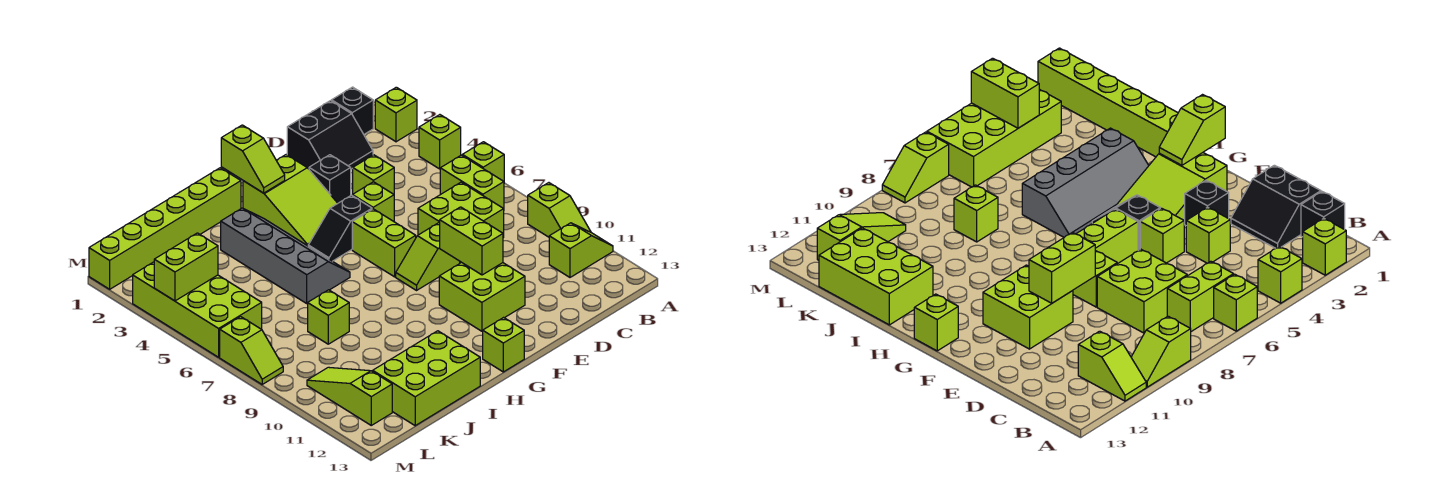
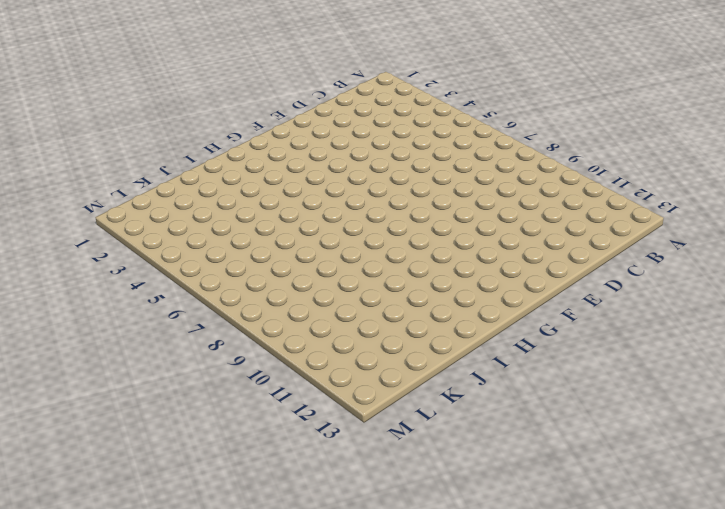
none -> lime 1x1 brick [375,87,417,142]
none -> lime 1x1 brick [419,115,461,169]
none -> lime 1x1 brick [462,142,504,181]

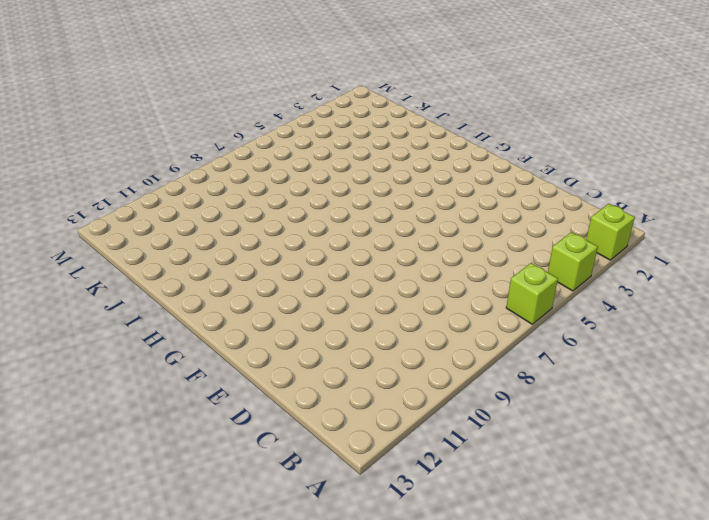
none -> lime 1x2 slope [528,183,591,237]
none -> lime 1x2 slope [549,223,613,277]
none -> black 1x1 brick [331,87,373,134]

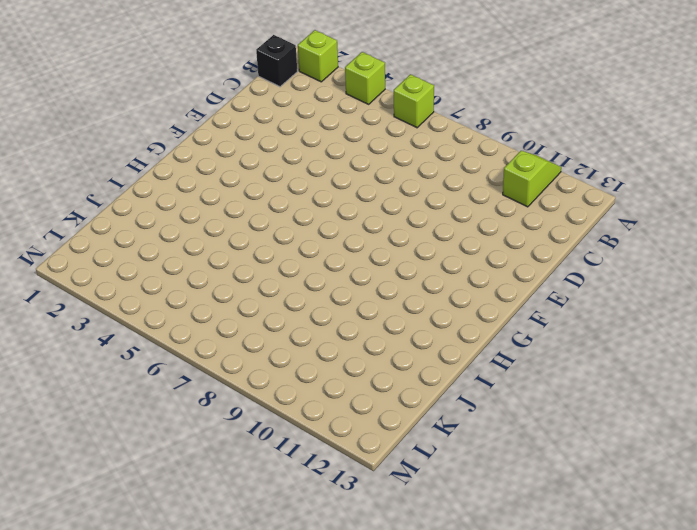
none -> lime 1x2 slope [528,183,591,237]
none -> lime 1x2 brick [440,155,504,209]
none -> black 2x2 slope [287,101,373,169]

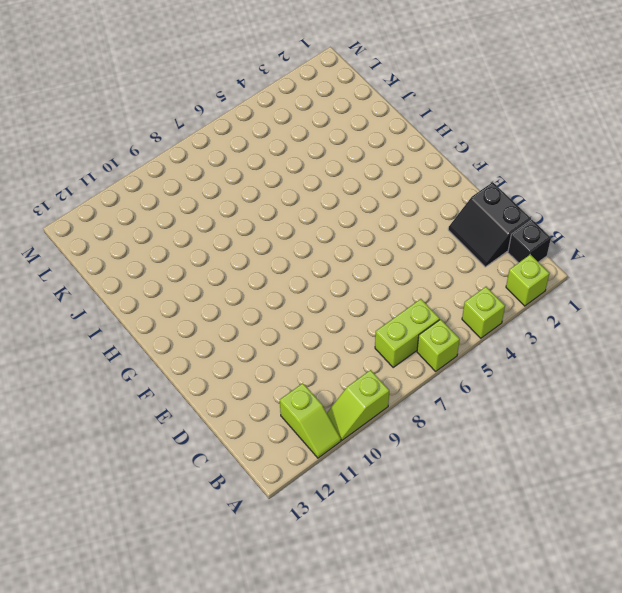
none -> lime 2x2 brick [418,182,504,263]
none -> lime 1x1 brick [353,155,394,194]
none -> black 1x1 brick [309,155,351,203]

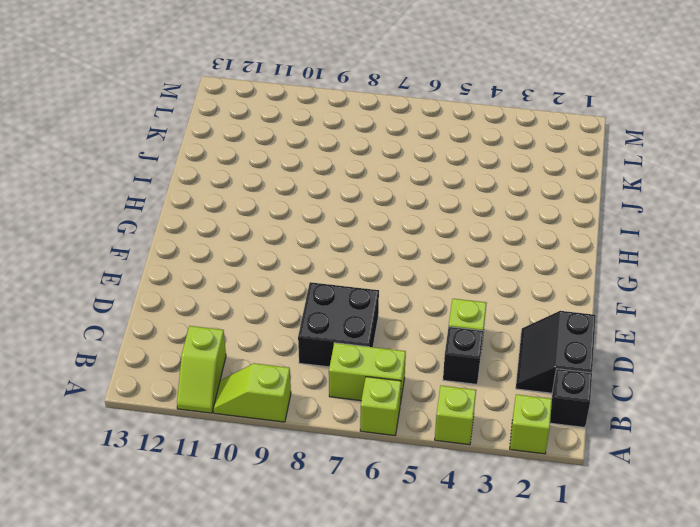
black 1x1 brick [443,327,483,384] -> black 1x1 brick moved to [309,155,351,203]
black 2x2 brick [298,282,379,367] -> lime 2x2 brick [418,182,504,263]
none -> lime 1x1 brick [352,182,394,221]
none -> lime 1x2 slope [396,223,460,290]
none -> lime 2x2 brick [439,262,525,331]

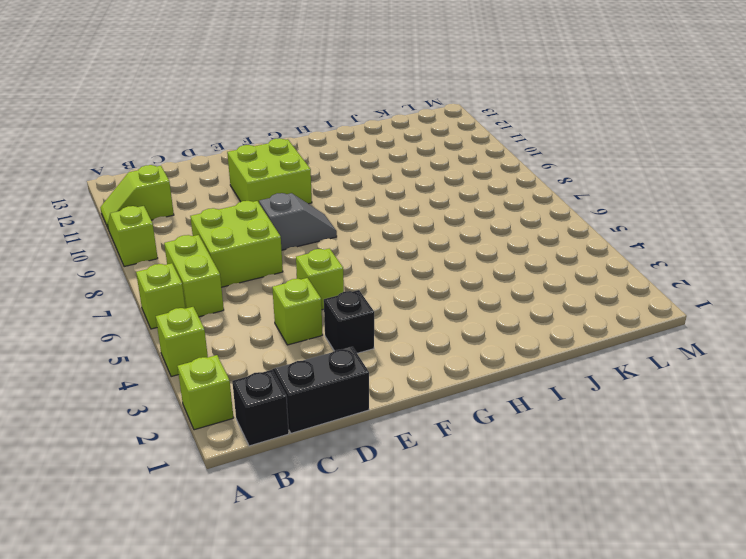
grey 1x2 slope [259,193,337,250] -> lime 1x2 slope [396,223,460,290]
none -> lime 2x3 slope [243,155,338,246]
none -> black 1x2 slope [308,195,372,261]
none -> lime 1x2 brick [352,209,416,277]

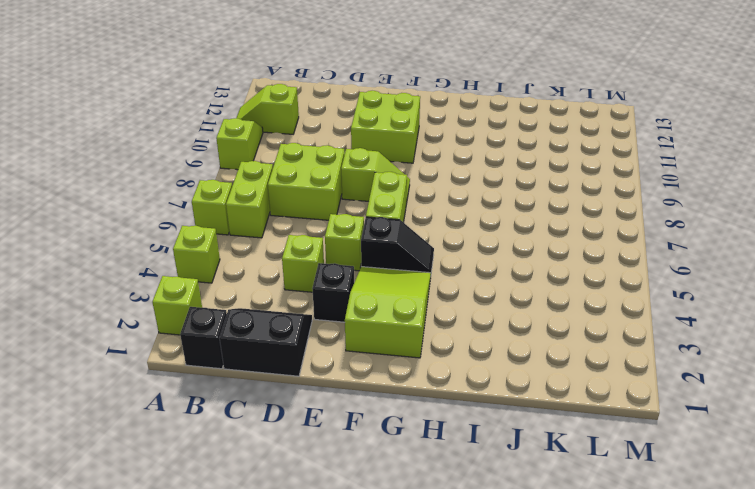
none -> lime 1x1 brick [483,318,524,372]
none -> lime 1x6 brick [89,168,241,289]
none -> grey 2x4 slope [221,208,350,303]

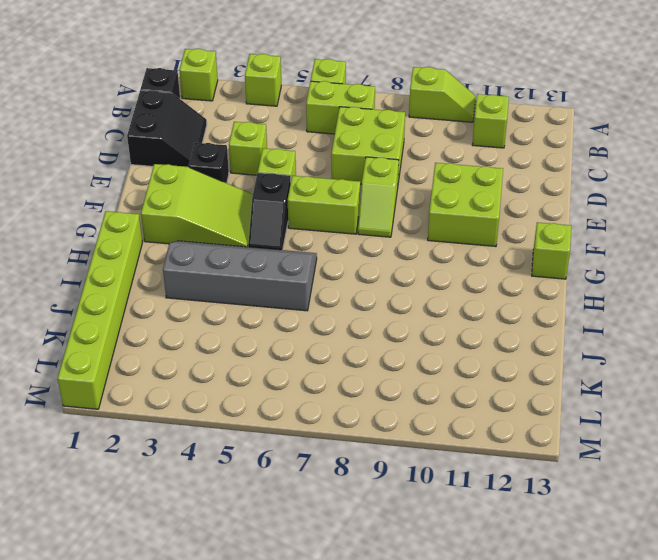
none -> lime 2x3 brick [373,331,480,426]
none -> lime 1x1 brick [308,290,349,344]
none -> lime 2x4 brick [133,262,262,357]

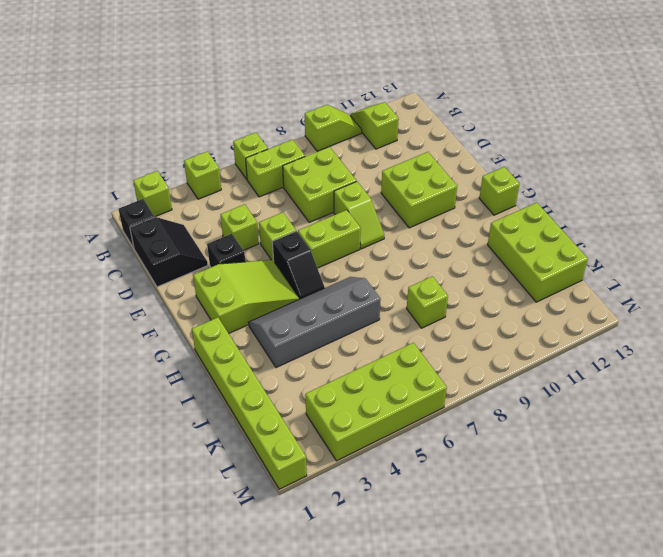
none -> lime 1x3 slope [307,367,392,425]
none -> lime 1x2 slope [220,317,283,384]
none -> lime 1x2 brick [440,207,503,275]

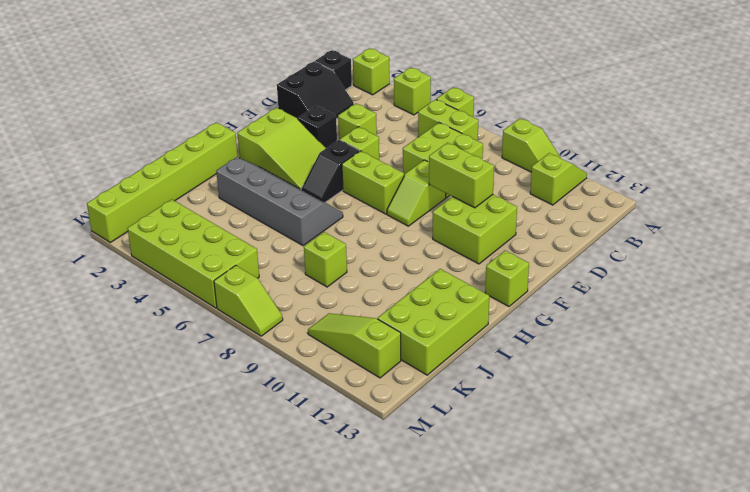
none -> lime 1x2 slope [221,125,285,193]
none -> lime 1x2 brick [154,233,218,301]

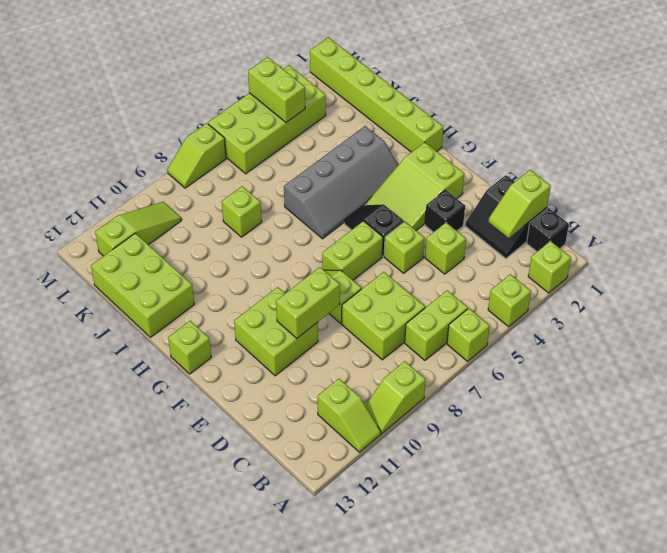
lime 1x2 slope [488,170,551,238] -> lime 1x2 slope moved to [221,125,285,193]

